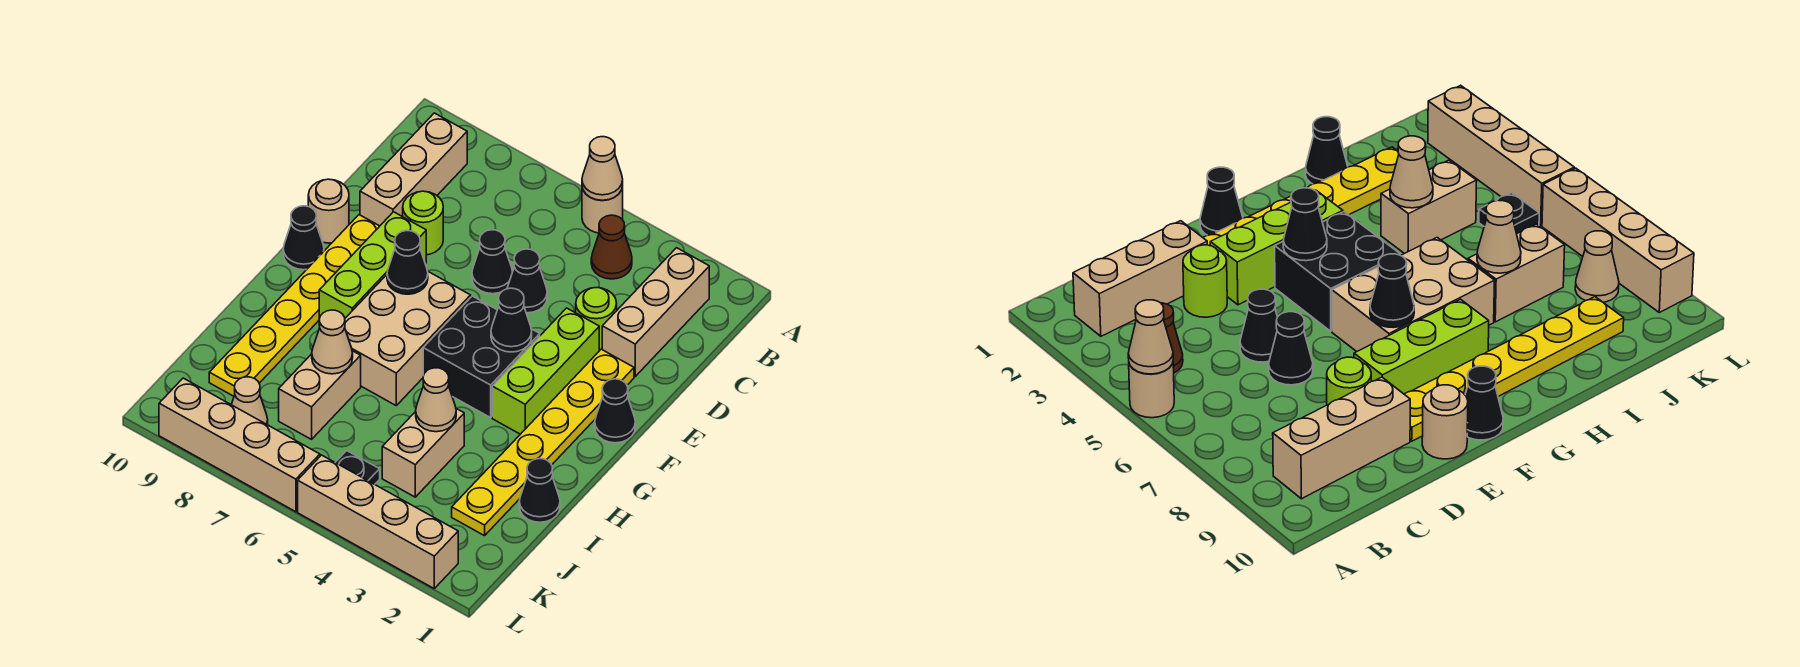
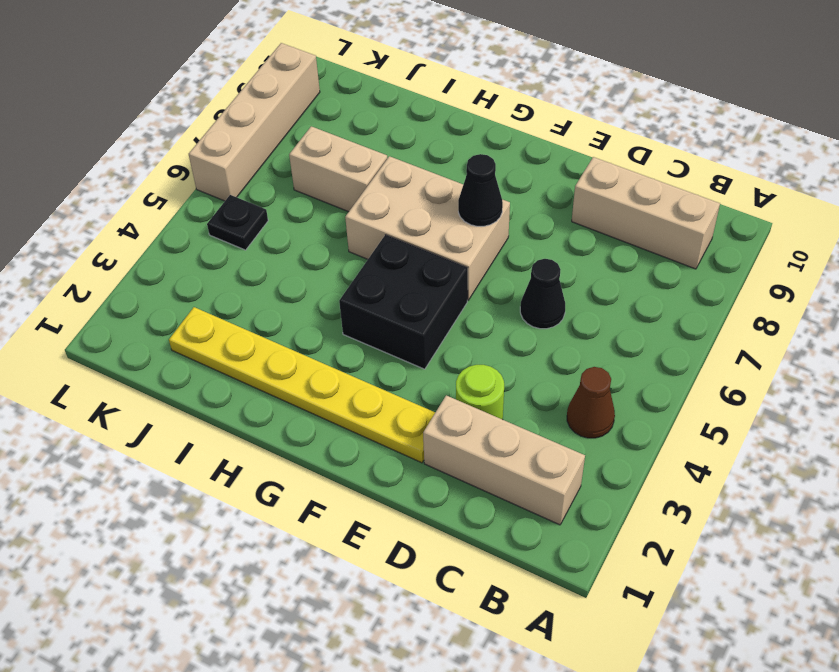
none -> tan 1x1 round brick [582,186,623,233]
none -> black 1x1 cone [507,249,547,313]
none -> lime 1x1 round brick [403,191,443,255]

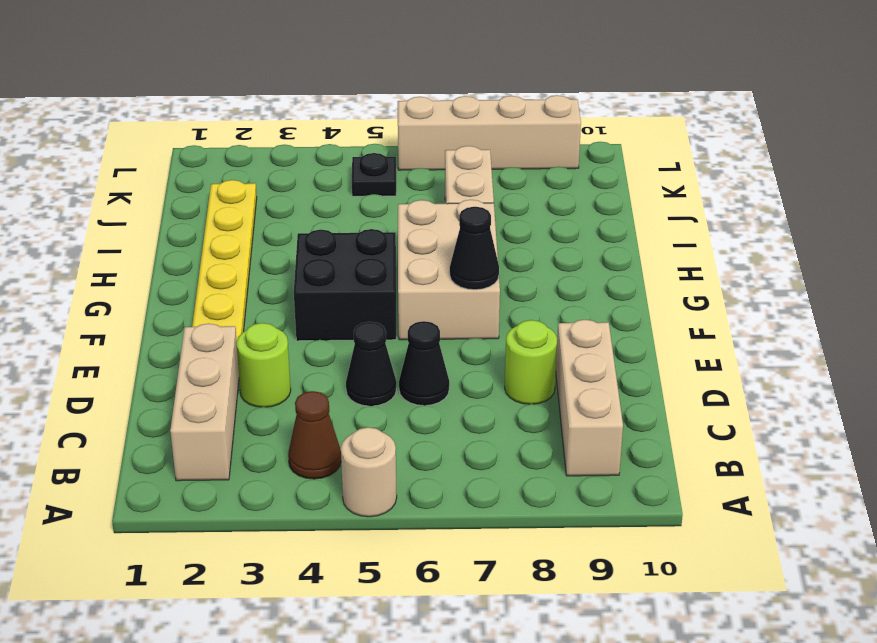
none -> lime 1x3 brick [492,308,599,434]
none -> lime 1x3 brick [319,212,426,318]
none -> yellow 1x6 plate [209,215,379,396]

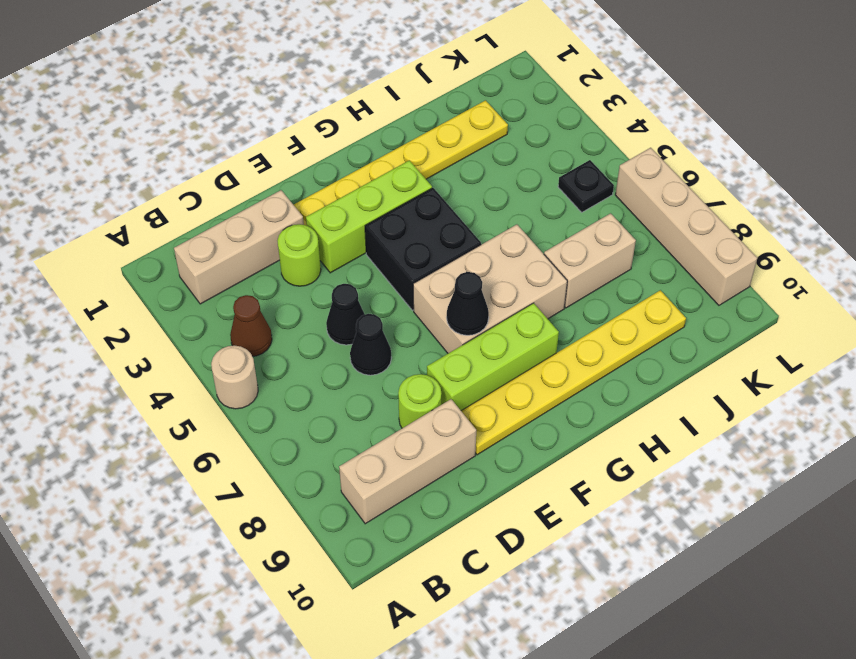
none -> tan 1x1 round brick [308,179,349,243]
none -> black 1x1 cone [595,379,635,443]
none -> black 1x1 cone [283,206,324,270]

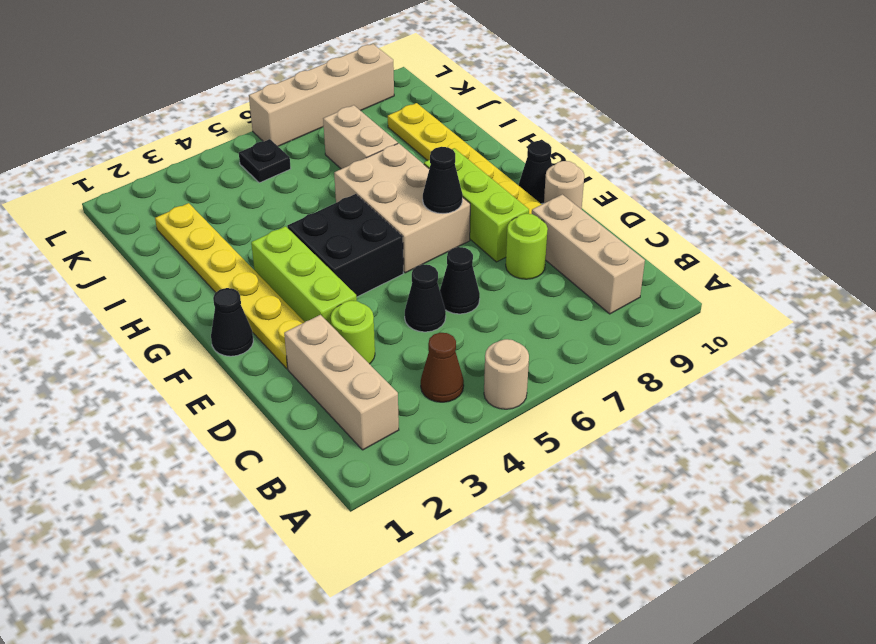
none -> black 1x1 cone [519,459,560,522]
none -> tan 1x2 brick [382,409,464,497]
none -> tan 1x1 cone [231,377,268,425]

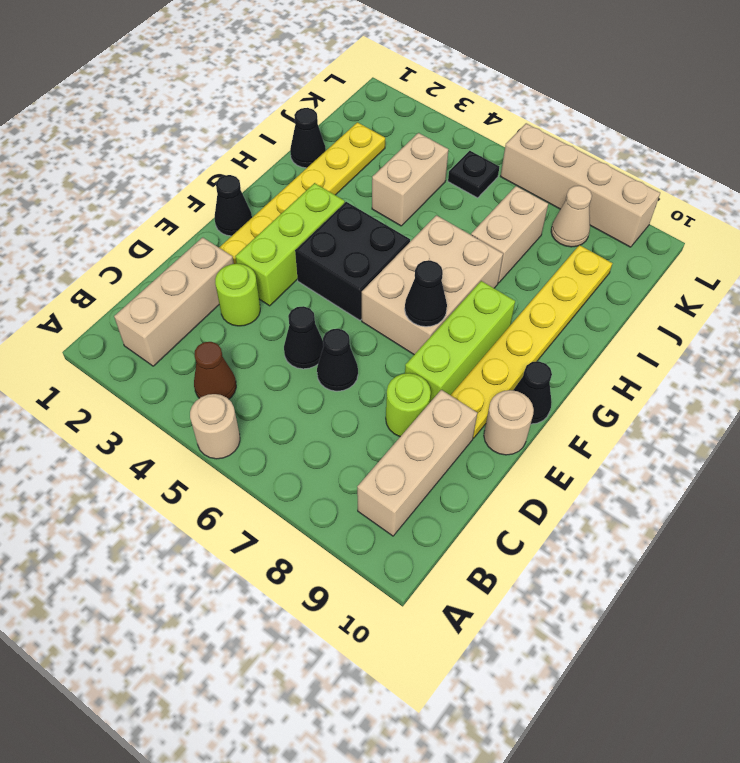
none -> tan 1x4 brick [298,455,458,588]
none -> tan 1x1 cone [582,137,623,200]
none -> black 1x1 cone [491,288,532,352]

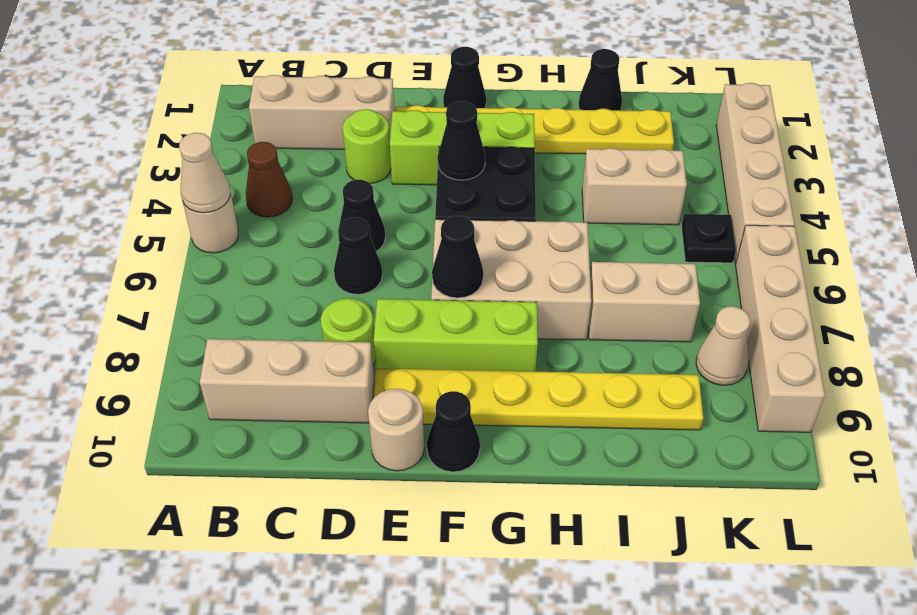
none -> tan 1x1 cone [416,368,456,432]
none -> tan 1x1 cone [312,310,353,374]

